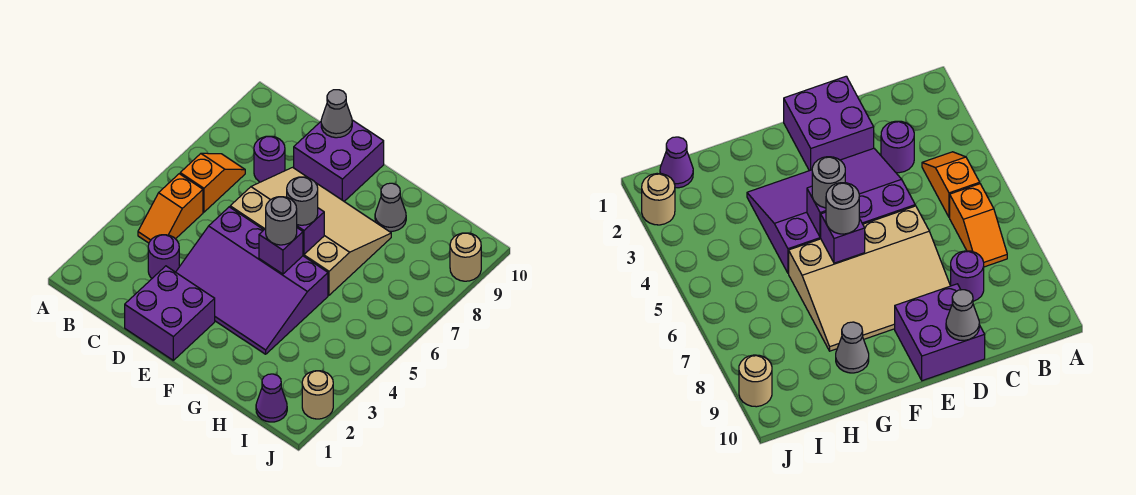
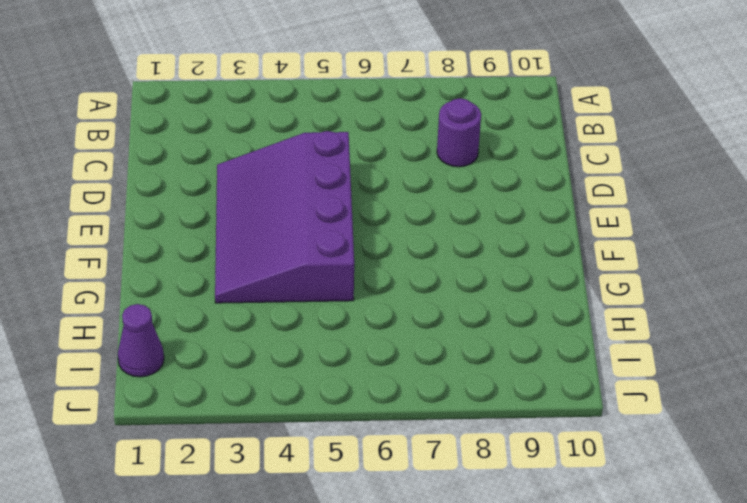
none -> orange 1x2 slope [138,174,203,243]
none -> orange 1x2 slope [180,153,245,212]
none -> purple 1x1 round brick [148,235,179,278]

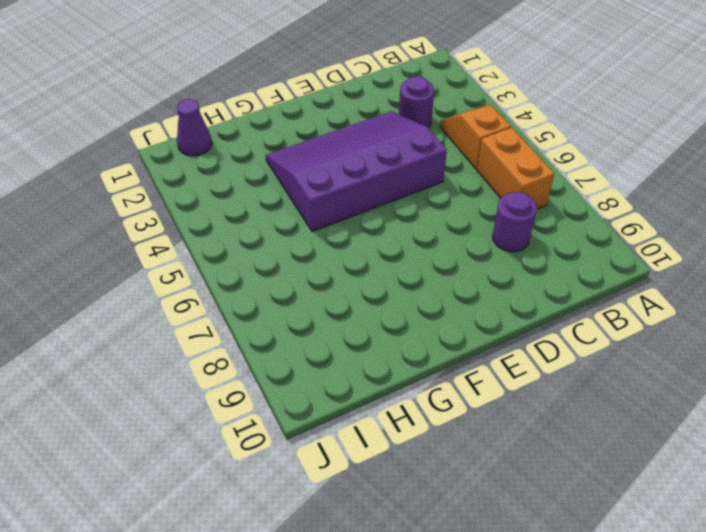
orange 1x2 brick [477,128,554,209] -> orange 1x2 slope [180,153,245,212]
none -> purple 2x2 brick [125,266,215,360]
none -> tan 3x4 slope [230,167,391,295]
none -> purple 2x2 brick [294,120,384,201]

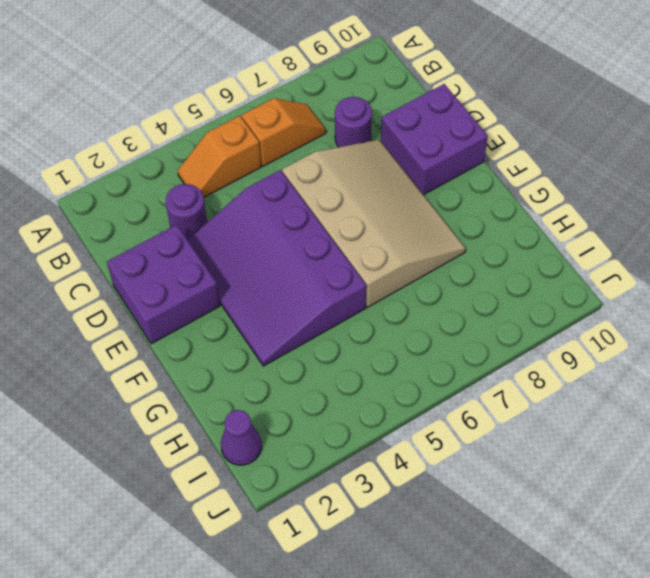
none -> grey 1x1 cone [375,183,406,231]
none -> tan 1x1 round brick [302,371,333,419]
none -> tan 1x1 round brick [450,233,481,281]

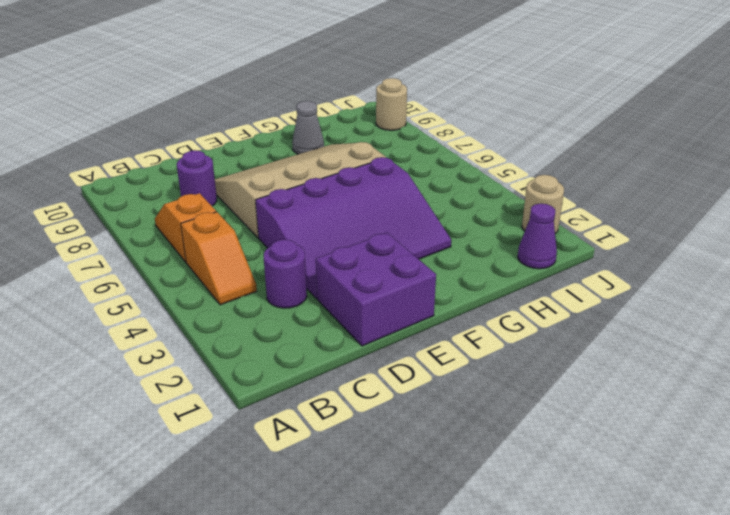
none -> purple 2x2 brick [294,120,384,201]
none -> grey 1x1 cone [321,90,352,138]
none -> purple 1x1 brick [259,228,303,274]

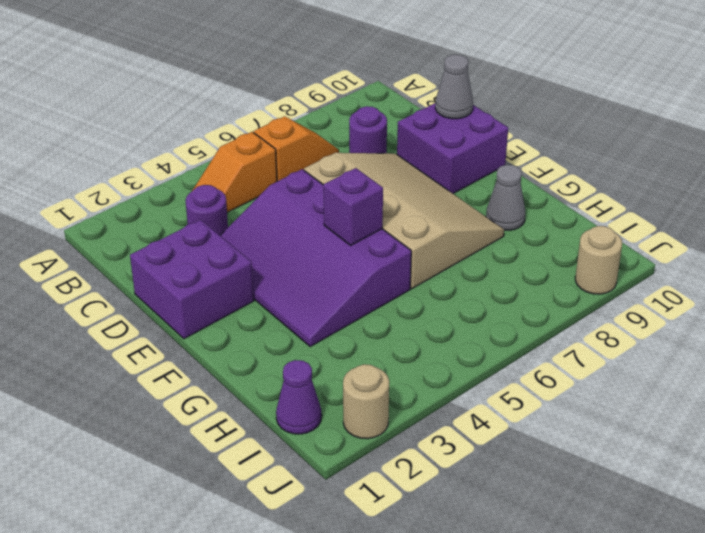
none -> purple 1x1 brick [297,208,324,254]
none -> grey 1x1 round brick [266,197,297,245]
none -> grey 1x1 round brick [287,177,318,225]

